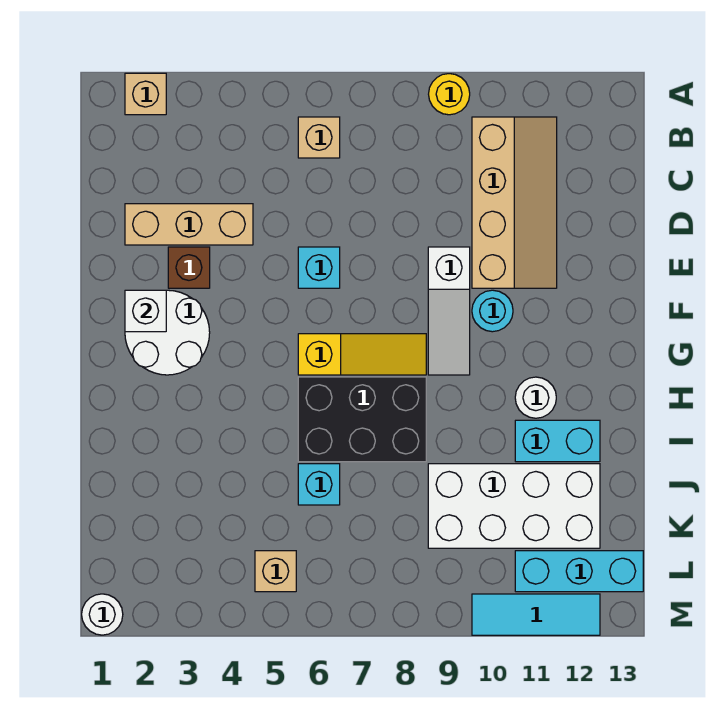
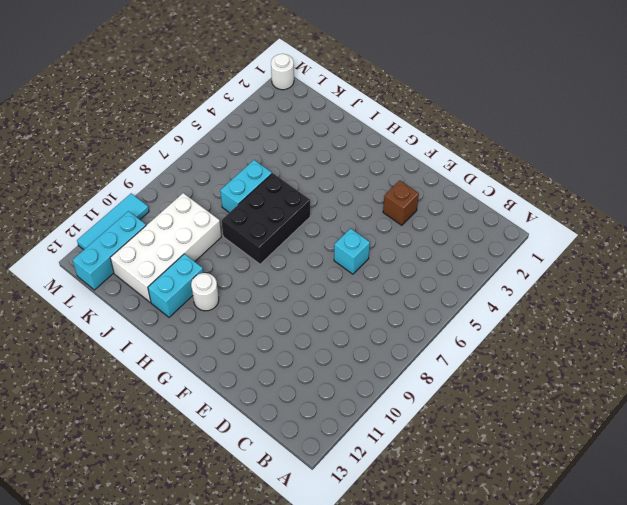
cyan 1x2 brick [220,160,272,213] -> cyan 1x1 brick [298,464,340,505]
none -> tan 1x1 brick [125,73,166,115]
none -> yellow 1x1 round brick [429,74,470,115]
none -> tan 1x1 brick [298,117,340,158]

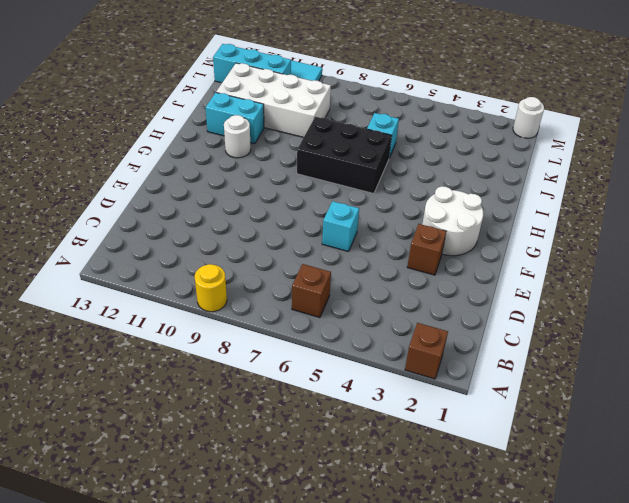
brown 1x1 brick [405,323,448,379] -> tan 1x1 brick [125,73,166,115]
brown 1x1 brick [292,264,331,318] -> tan 1x1 brick [298,117,340,158]
none -> tan 2x4 slope [472,117,557,288]
none -> tan 1x3 brick [125,204,253,245]
none -> white 1x3 slope [428,247,470,375]

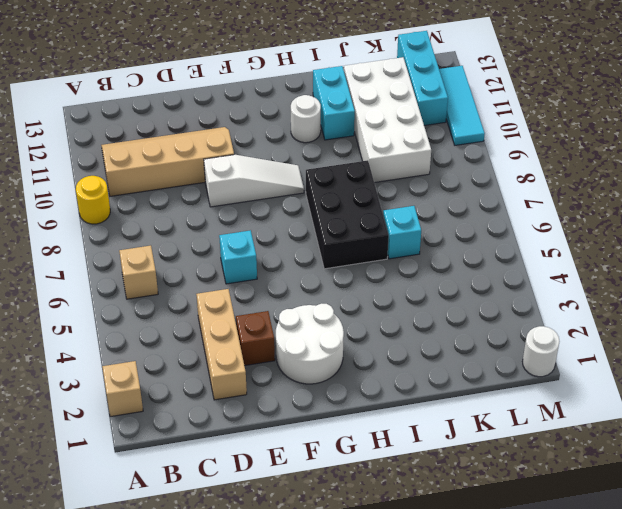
none -> cyan 1x1 round brick [472,290,513,332]
none -> yellow 1x3 slope [298,334,426,375]
none -> tan 1x1 brick [255,551,296,592]

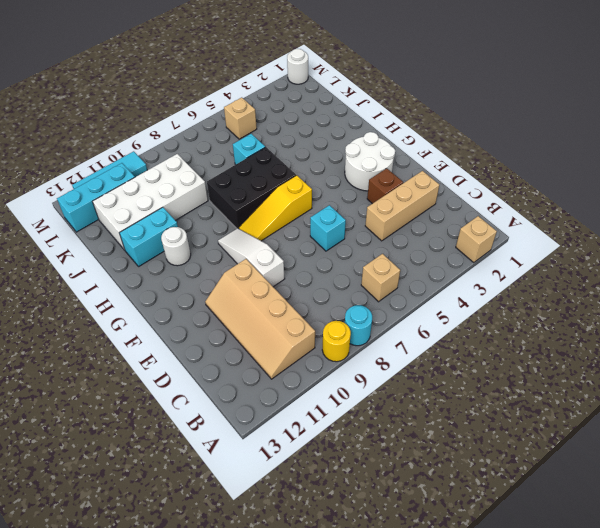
cyan 1x1 round brick [345,305,372,346] -> cyan 1x1 round brick moved to [472,290,513,332]
none -> white 1x1 brick [125,290,166,332]

